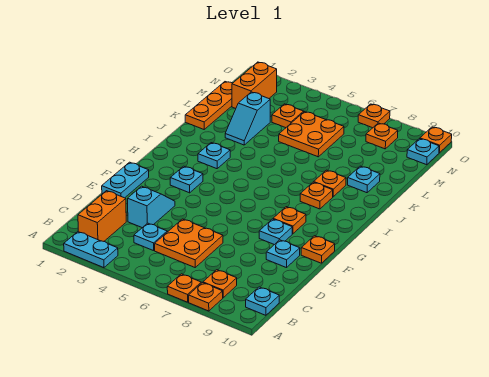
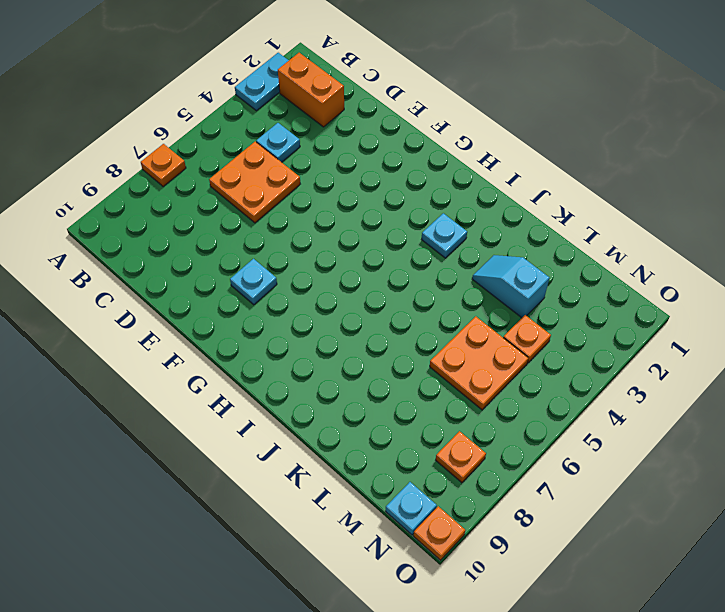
none -> orange 1x1 plate [189,283,223,311]
none -> orange 1x1 plate [203,270,237,298]
none -> cyan 1x1 plate [246,287,279,315]

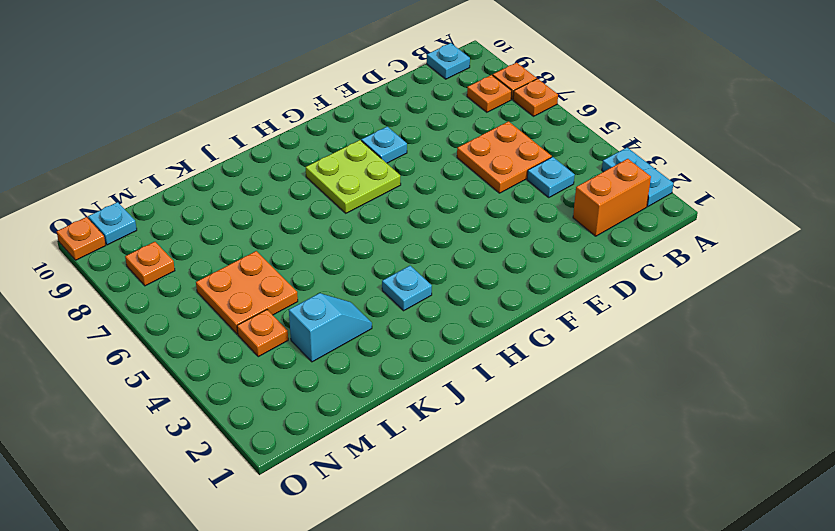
lime 2x2 plate [306,140,401,213] -> orange 1x1 plate [273,207,306,234]
none -> cyan 1x2 slope [128,186,175,228]
none -> cyan 1x2 plate [102,162,149,198]
none -> cyan 1x1 plate [266,240,300,268]

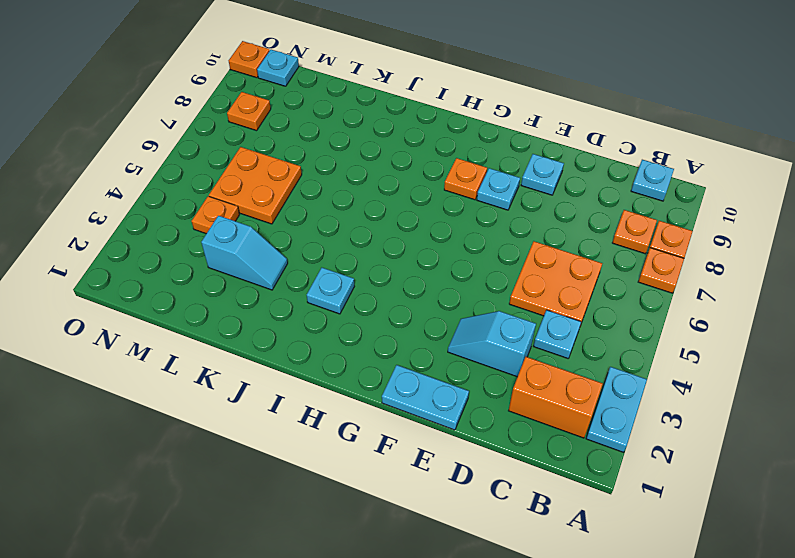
none -> orange 1x1 plate [301,236,335,263]
none -> cyan 1x1 plate [170,166,203,193]
none -> orange 1x1 plate [300,182,333,209]

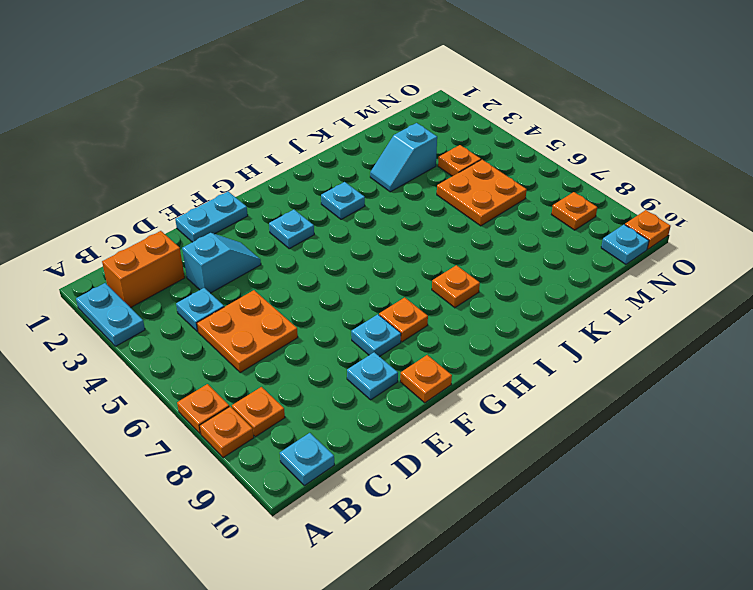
none -> orange 1x1 plate [314,170,346,197]
none -> orange 1x3 plate [185,82,232,129]
none -> cyan 1x1 plate [348,166,380,193]

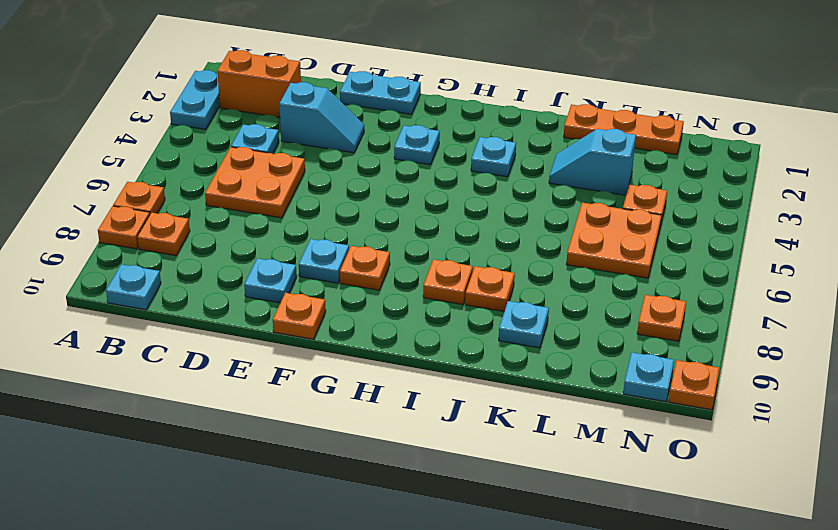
none -> orange 1x2 brick [232,62,277,109]
none -> orange 1x1 plate [358,104,390,128]

